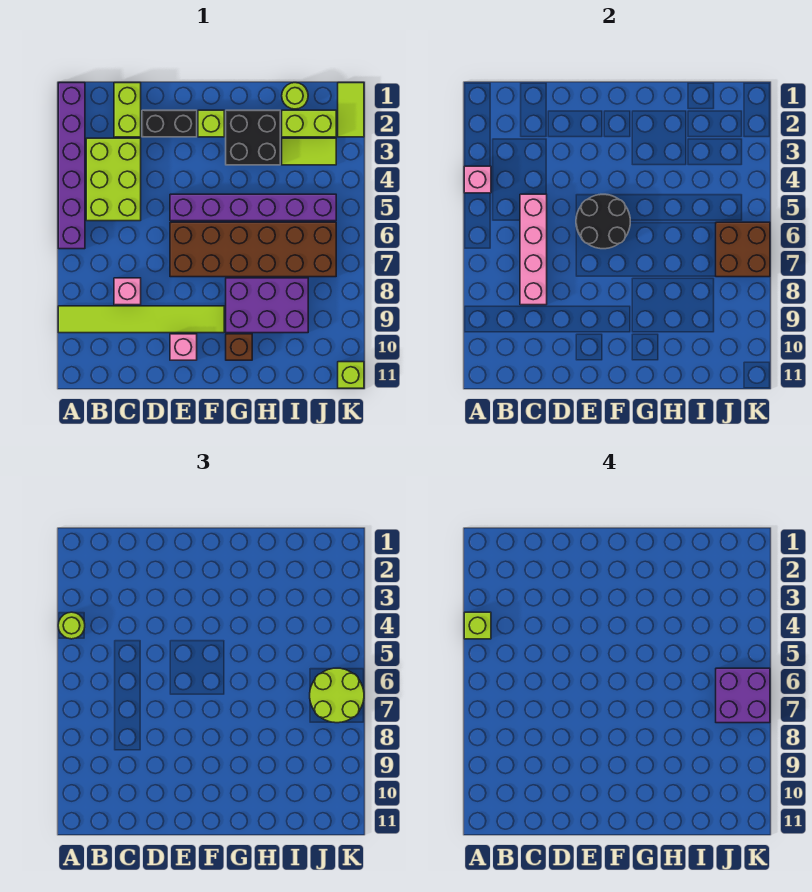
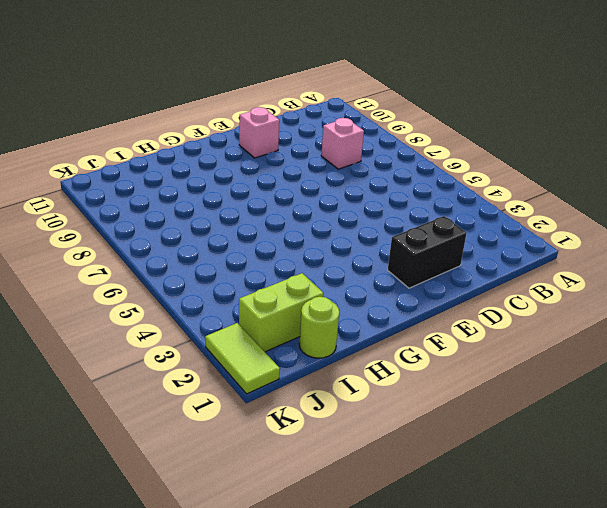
none -> purple 1x6 brick [58,83,85,249]
none -> lime 1x6 tile [58,306,224,333]
none -> lime 2x3 brick [86,138,141,221]

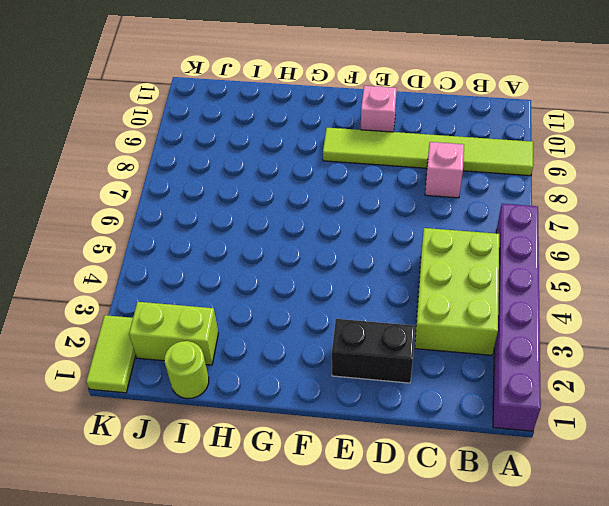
none -> lime 1x2 brick [114,83,141,137]
none -> purple 1x6 brick [170,194,336,221]
none -> brown 2x6 brick [170,222,336,277]

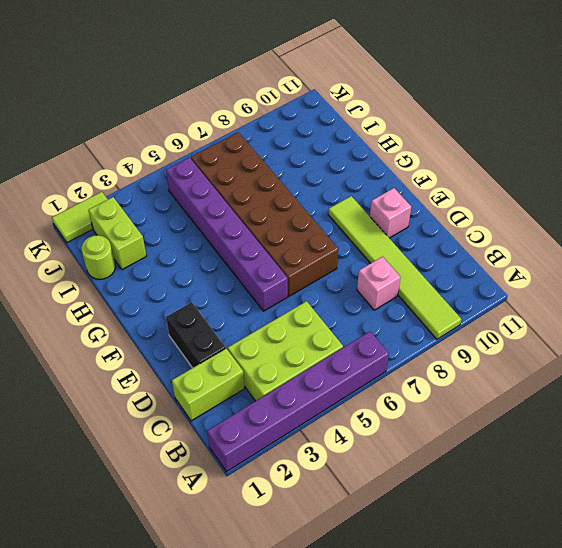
none -> lime 1x1 brick [198,110,224,137]
none -> black 2x2 brick [226,110,280,165]
none -> purple 2x3 brick [226,278,308,333]

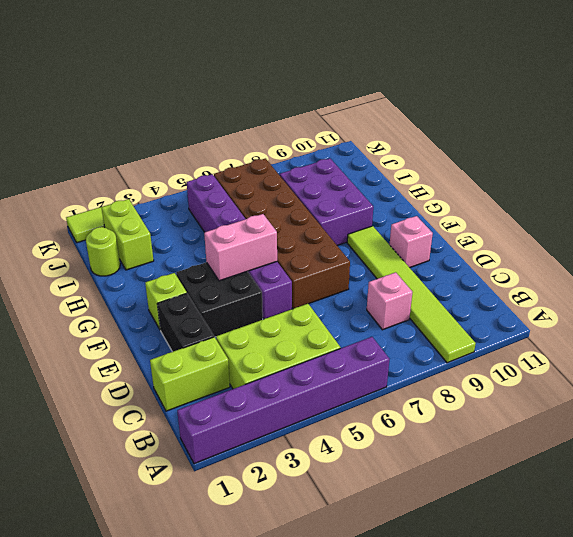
black 2x2 brick [176,262,263,337] -> black 2x2 brick moved to [226,110,280,165]
pink 1x2 brick [204,214,277,281] -> black 2x2 round brick [576,194,630,249]
none -> brown 1x1 brick [226,334,252,360]
none -> lime 1x2 tile [282,138,336,165]
none -> lime 1x1 brick [338,362,364,388]

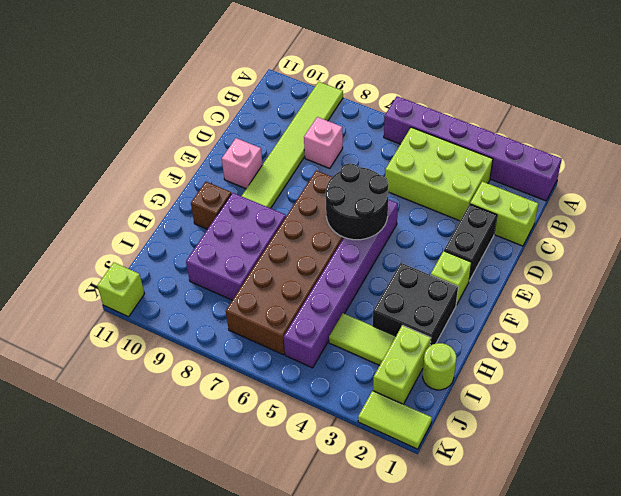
lime 1x2 tile [329,313,396,365] -> lime 1x2 tile turned to [282,138,336,165]
none -> pink 1x1 brick [464,166,491,193]
none -> pink 1x4 brick [520,194,547,305]
none -> brown 2x2 brick [716,222,770,277]

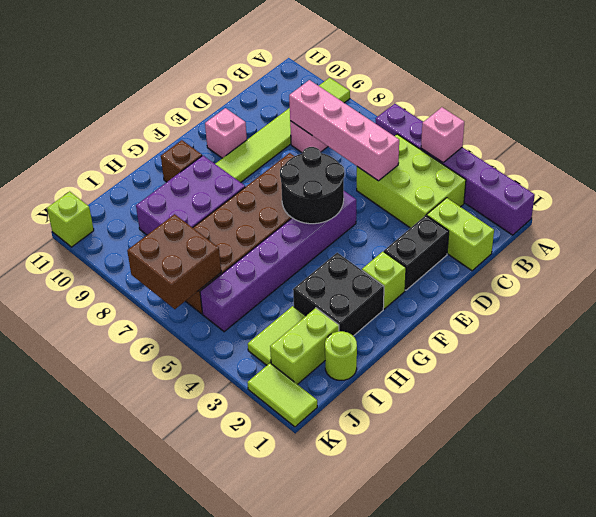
none -> lime 1x1 round brick [58,612,85,639]
none -> lime 2x2 round brick [310,668,364,723]
none -> lime 1x1 brick [464,612,491,639]

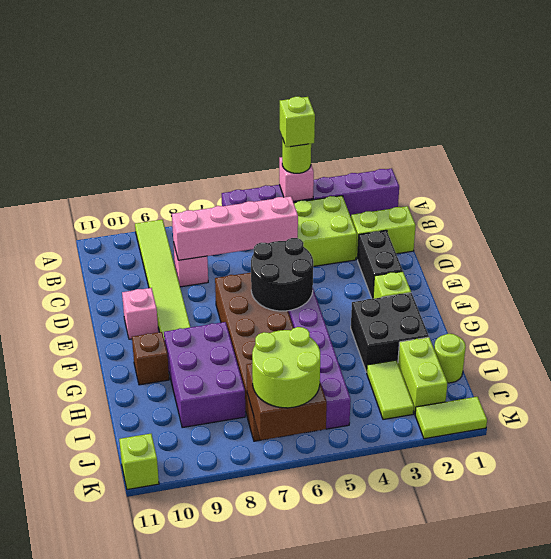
none -> purple 2x2 brick [716,668,770,723]

